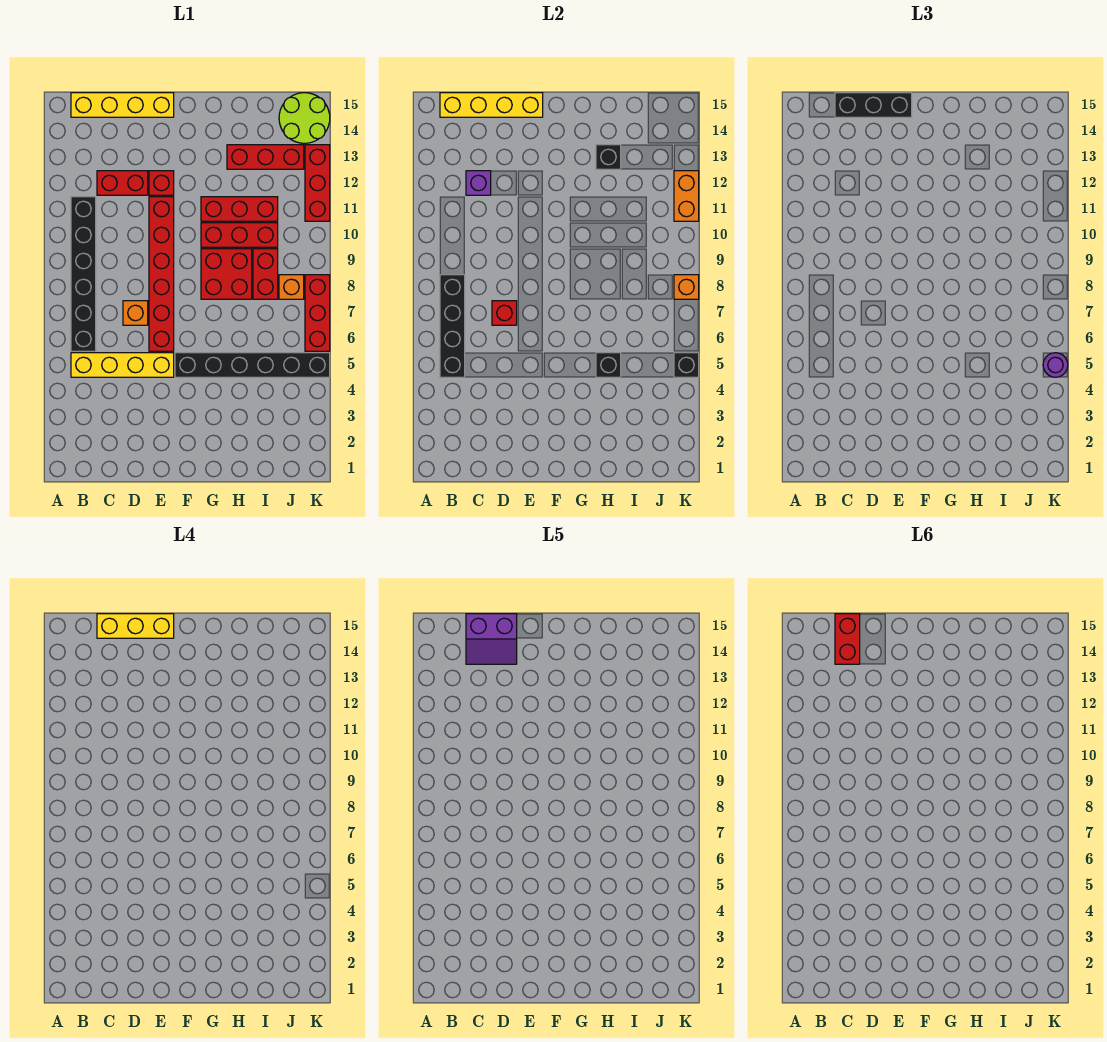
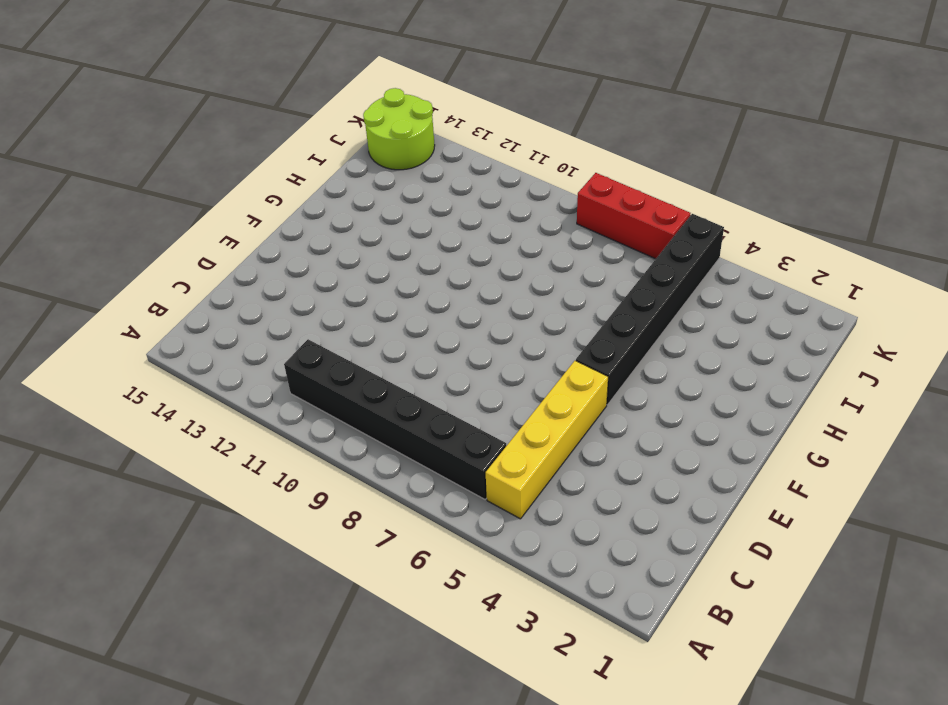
none -> yellow 1x4 brick [71,93,174,117]
none -> red 1x2 brick [97,171,148,195]
none -> orange 1x1 brick [123,301,148,325]
none -> red 1x6 brick [149,197,174,351]

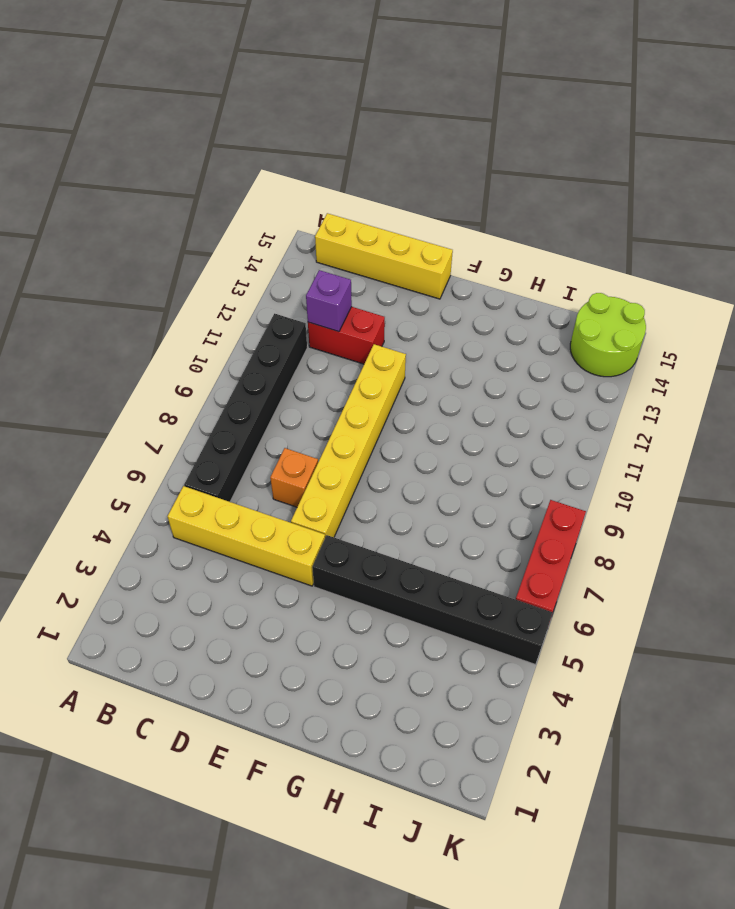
yellow 1x6 brick [291,344,406,537] -> red 1x6 brick [149,197,174,351]
none -> red 1x1 brick [149,171,174,195]
none -> red 2x2 brick [201,249,252,299]
none -> red 1x3 brick [201,223,278,247]
none -> red 1x3 brick [201,197,278,221]

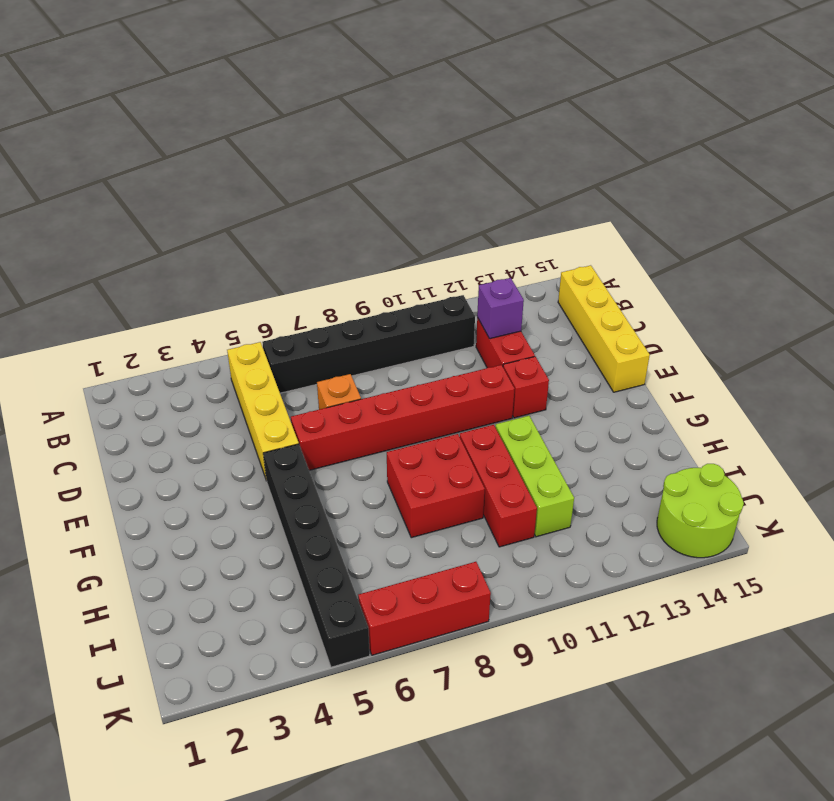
lime 1x3 brick [495,416,574,537] -> red 1x3 brick [201,197,278,221]
none -> red 1x3 brick [227,145,304,169]
none -> red 1x2 brick [253,249,278,299]
none -> orange 1x1 brick [279,275,304,299]
none -> red 1x3 brick [305,145,330,221]

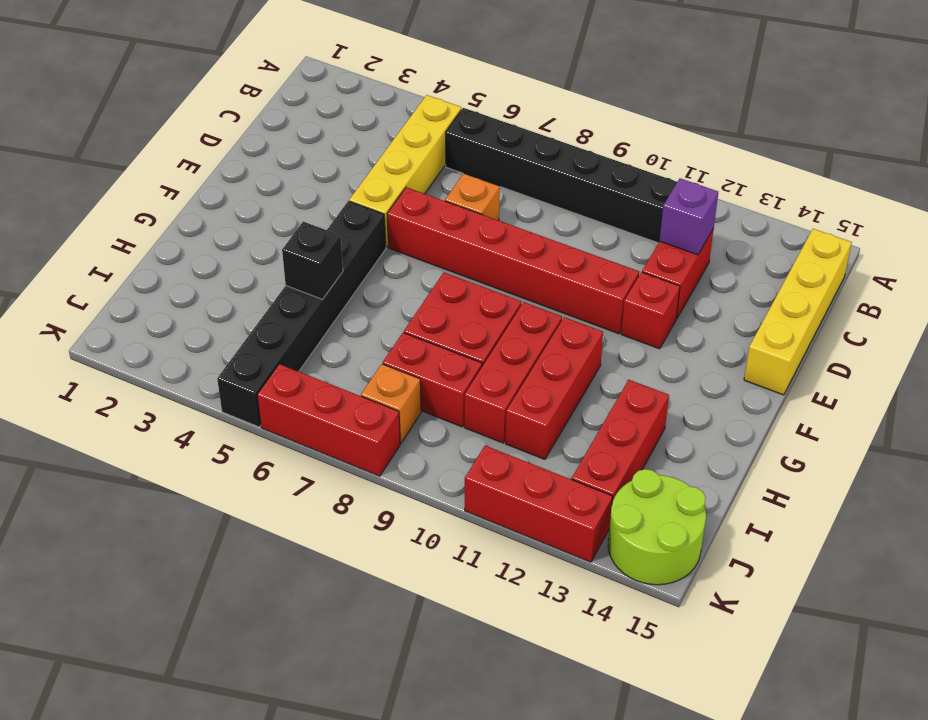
none -> black 1x4 brick [440,275,465,377]
none -> yellow 1x4 brick [440,93,543,117]
none -> red 1x1 brick [492,301,517,325]
none -> black 1x1 brick [596,145,621,169]

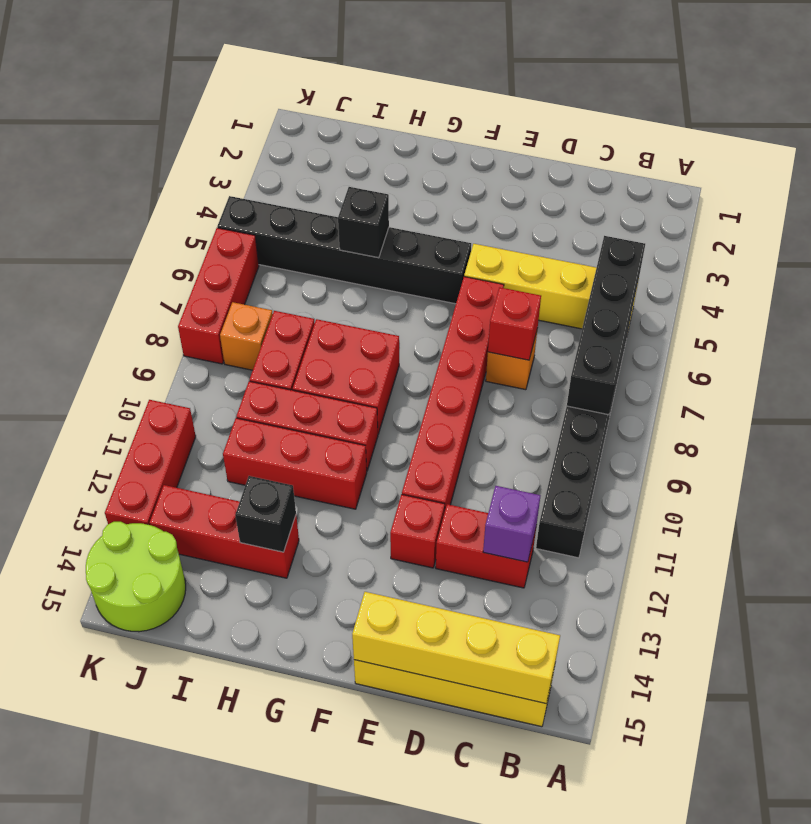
none -> black 1x1 brick [674,353,699,377]
none -> orange 1x1 brick [674,275,699,299]
none -> orange 1x2 brick [674,171,699,221]
none -> black 1x3 brick [835,93,912,117]

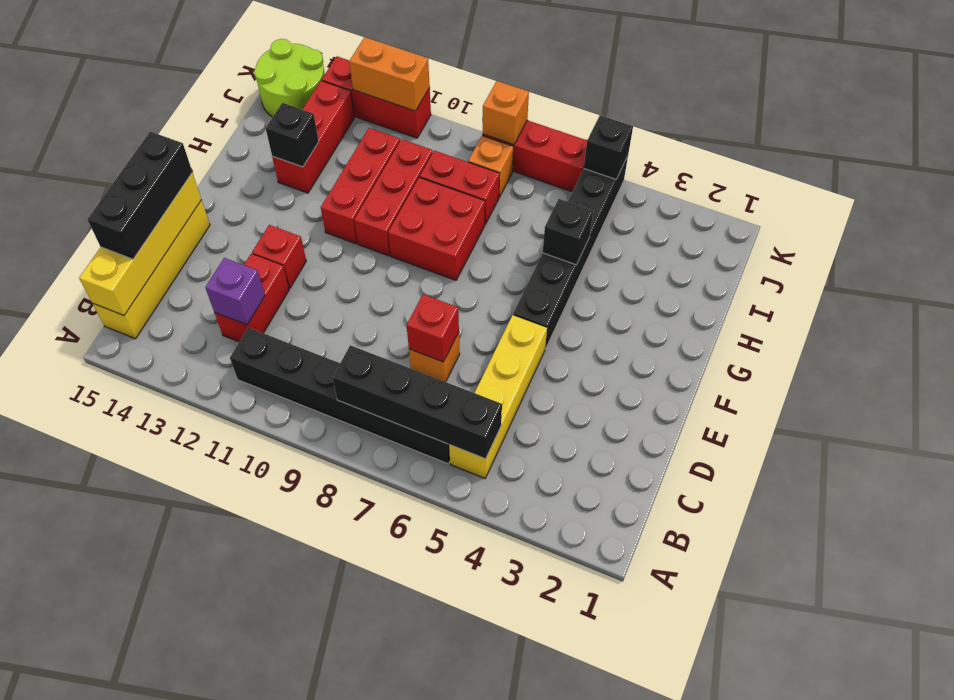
none -> red 1x6 brick [149,197,174,351]
none -> purple 1x1 round brick [1043,353,1068,377]
none -> yellow 1x3 brick [97,614,174,638]
none -> purple 2x2 slope [466,614,517,664]

